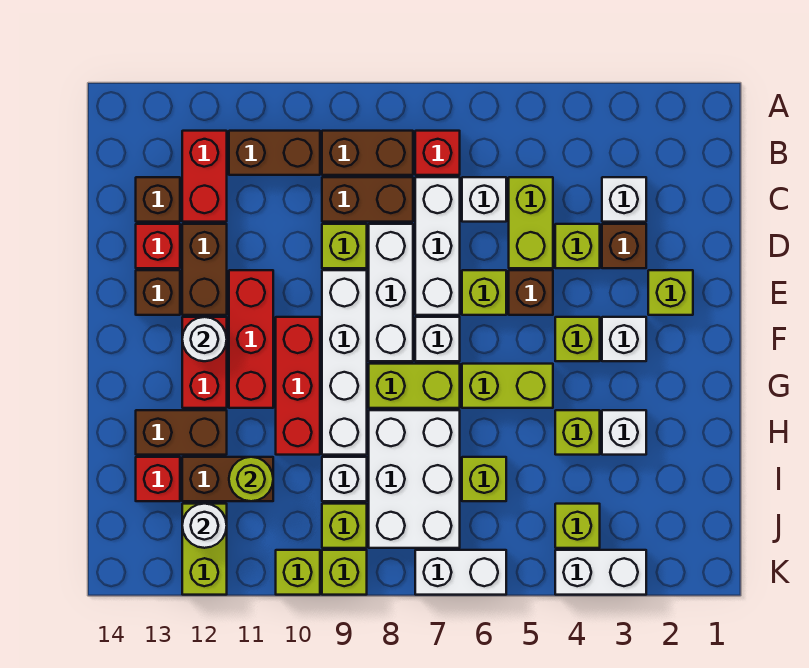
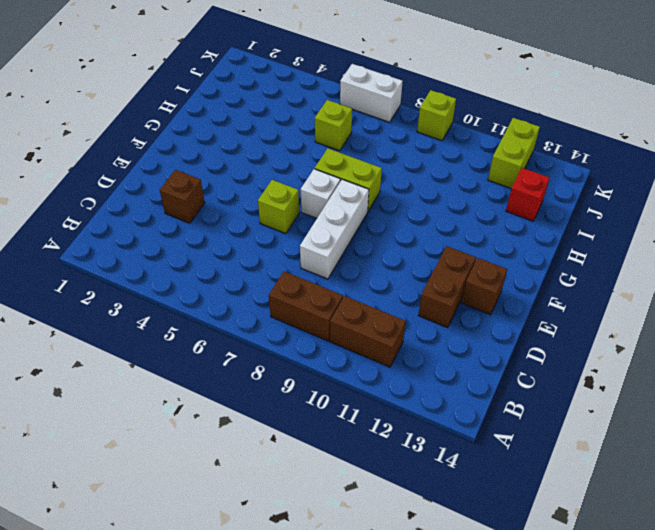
none -> red 1x1 brick [415,131,460,175]
none -> red 1x2 brick [182,131,227,222]
none -> white 1x1 brick [602,177,646,222]
none -> lime 1x2 brick [509,177,553,268]

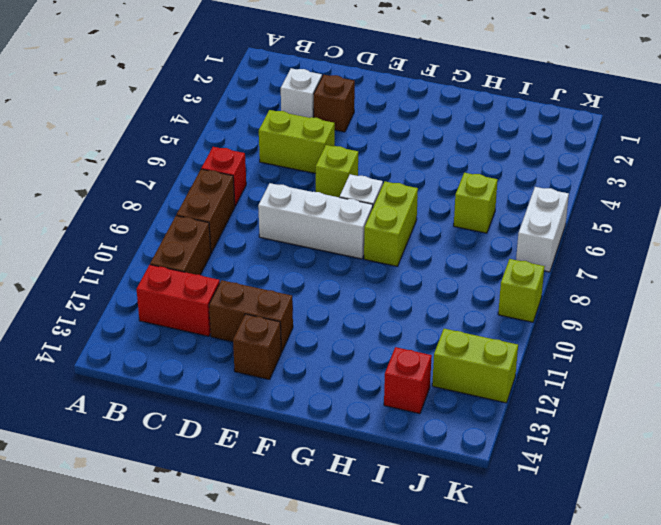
none -> white 1x1 brick [462,177,506,222]
none -> white 1x3 brick [415,177,460,315]
none -> brown 1x2 brick [322,177,413,222]
none -> brown 1x1 brick [136,177,180,222]

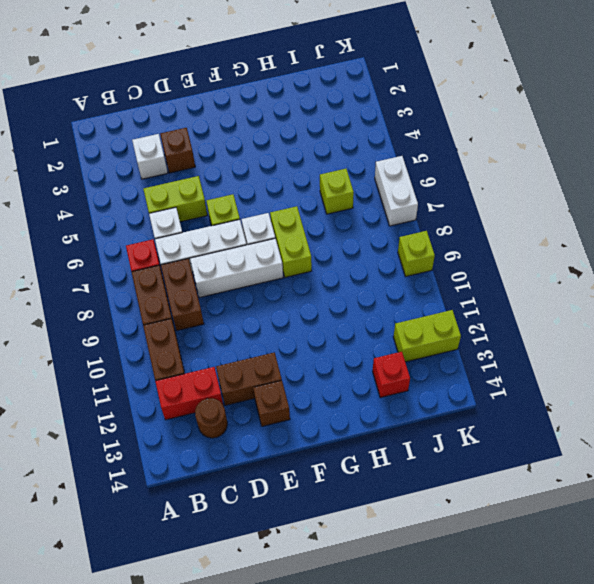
brown 1x1 round brick [195,398,227,438] -> brown 1x1 brick [136,177,180,222]
none -> lime 1x1 brick [555,224,600,268]
none -> lime 1x1 brick [322,224,367,268]
none -> red 1x1 brick [136,224,180,268]
none -> lime 1x1 brick [648,270,693,315]

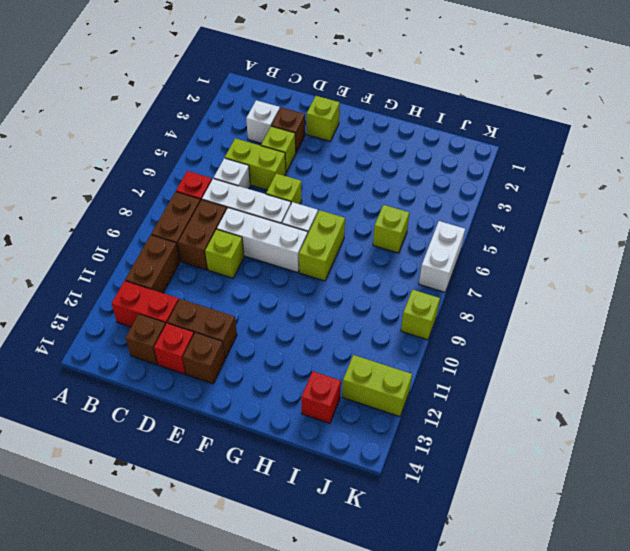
none -> brown 1x1 brick [509,270,553,315]
none -> white 1x4 brick [322,270,367,455]
none -> red 1x3 brick [229,270,273,408]
none -> white 1x1 brick [602,317,646,361]

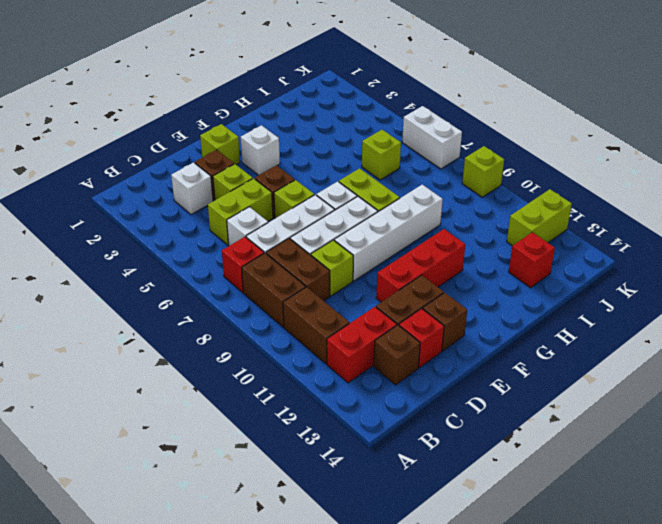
none -> lime 1x1 brick [555,317,600,361]
none -> red 1x3 brick [276,317,320,455]
none -> red 1x2 brick [182,317,227,408]
none -> lime 1x2 brick [462,364,553,408]

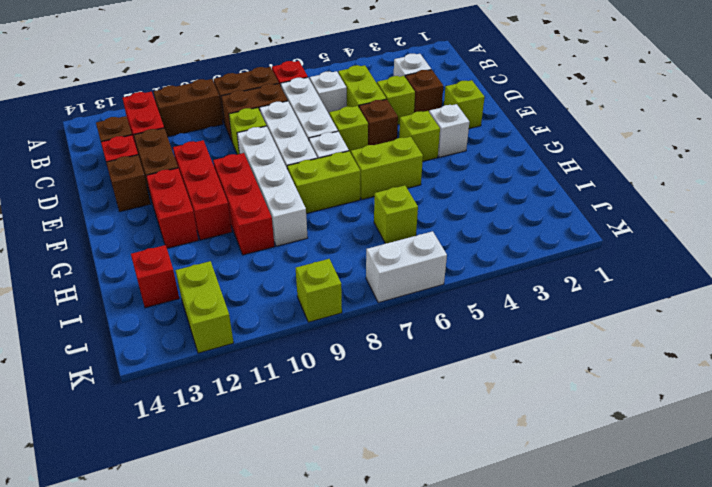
none -> white 1x1 brick [602,410,646,455]
none -> lime 1x1 brick [555,410,600,455]
none -> white 2x3 brick [369,410,460,548]
none -> brown 1x2 brick [136,410,227,455]

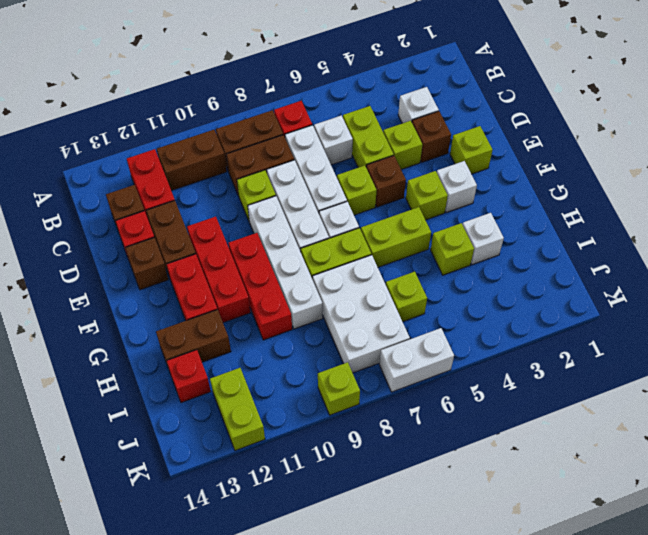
none -> white 1x1 brick [322,457,367,501]
none -> brown 1x2 brick [182,457,273,501]
none -> lime 1x1 brick [555,504,600,548]
none -> lime 1x1 brick [322,504,367,548]

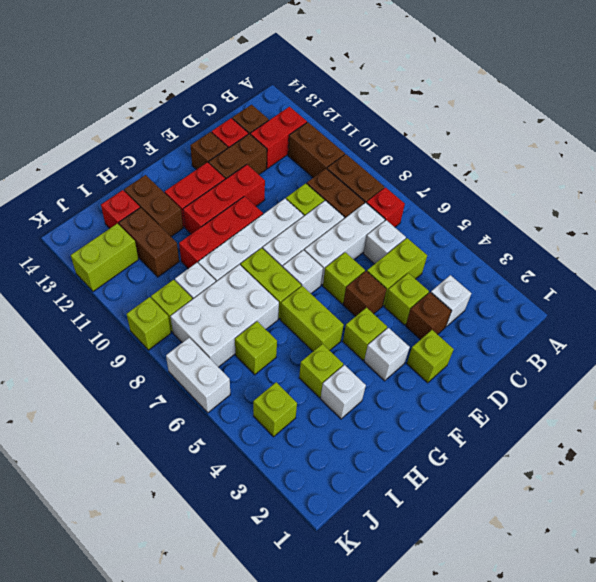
none -> white 1x2 brick [555,550,646,595]
none -> lime 1x1 brick [276,550,320,595]
none -> white 1x1 round brick [182,317,227,361]
none -> lime 1x1 round brick [229,457,273,501]

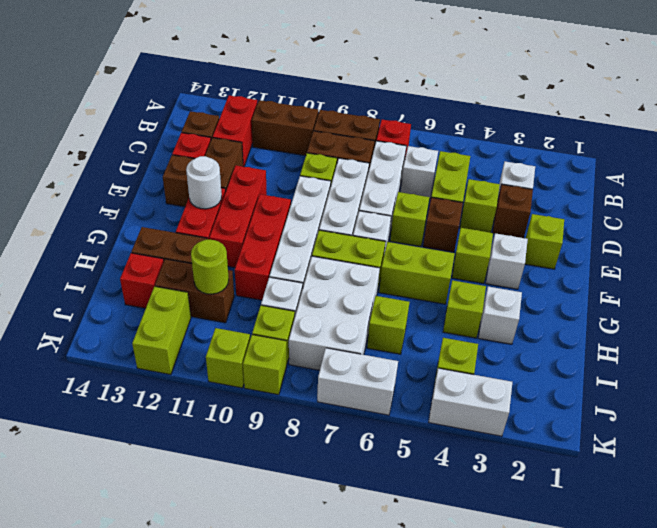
none -> white 1x1 round brick [182,504,227,548]

